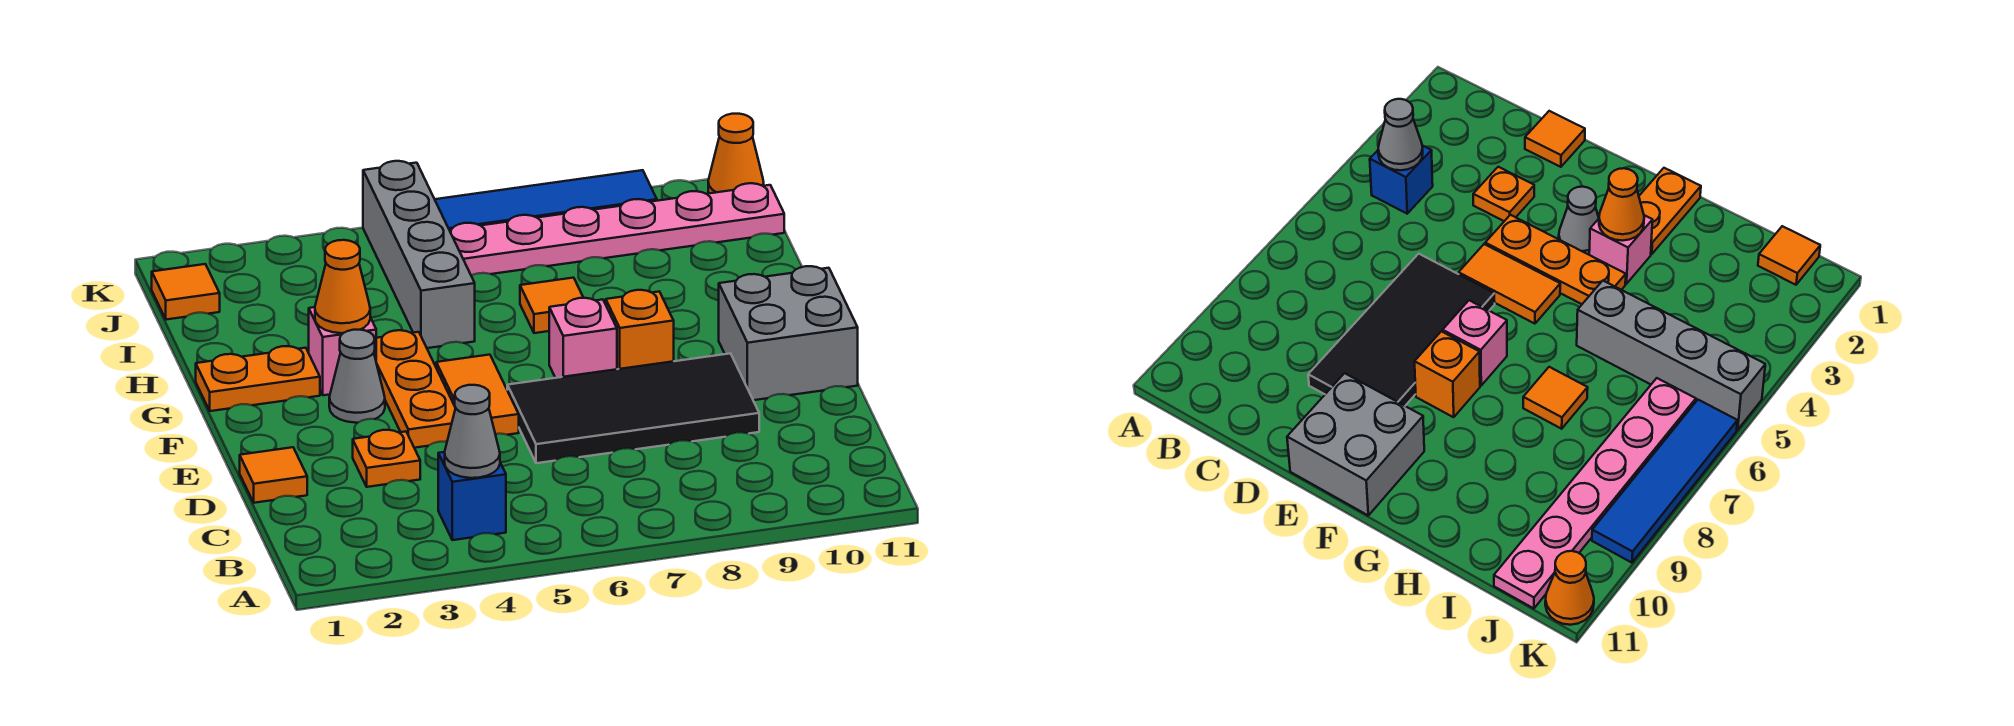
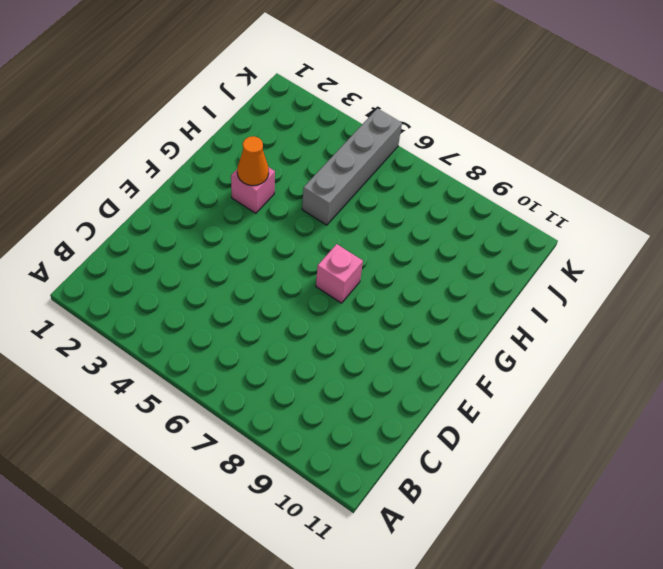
none -> blue 1x1 brick [438,452,506,540]
none -> orange 1x1 tile [240,447,307,503]
none -> orange 1x1 plate [353,430,420,487]

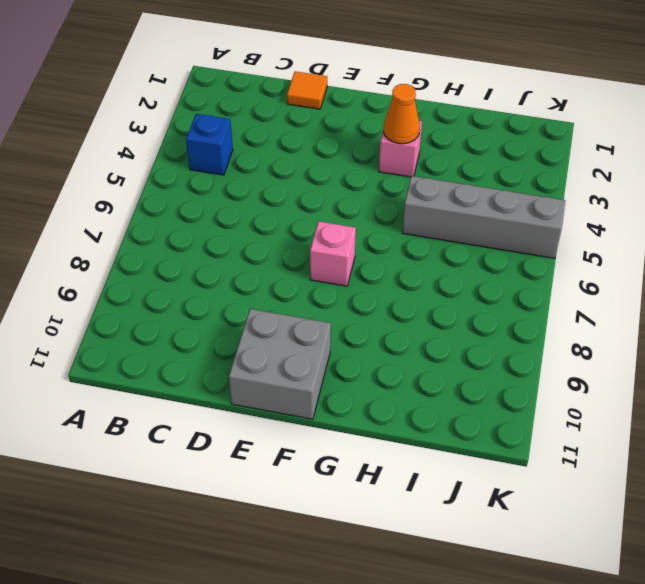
none -> orange 1x1 plate [353,430,420,487]
none -> black 2x4 tile [507,353,759,463]
none -> orange 1x3 plate [376,330,455,448]

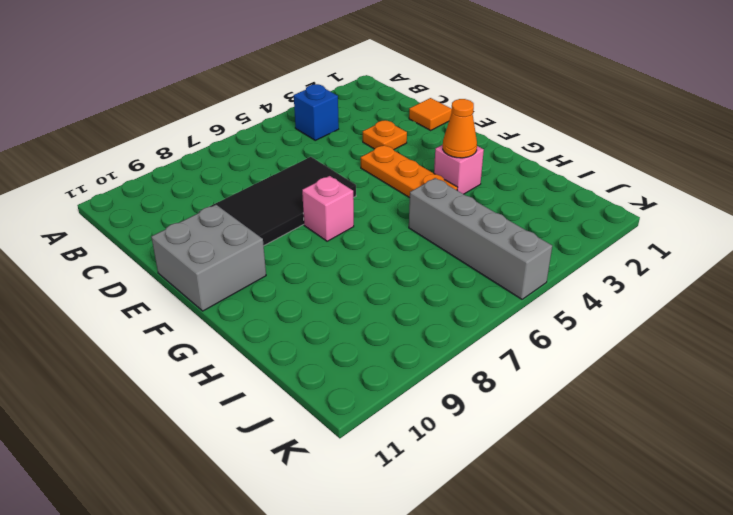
none -> orange 1x2 tile [436,355,519,435]
none -> grey 1x1 cone [329,330,385,423]
none -> orange 1x1 brick [606,290,674,369]

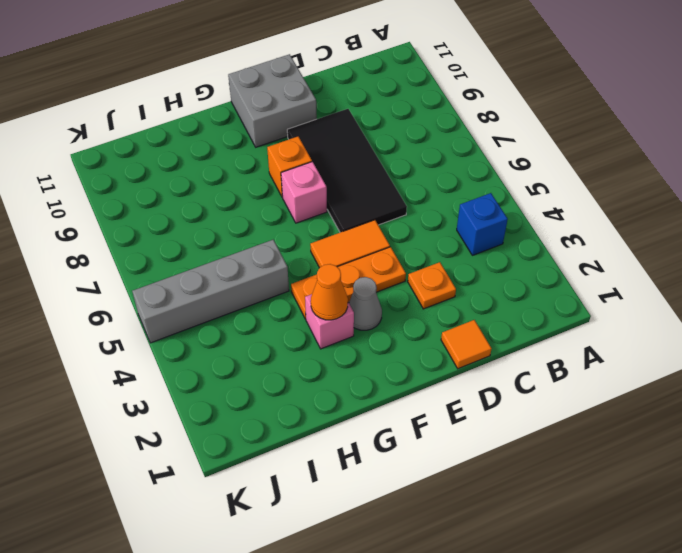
none -> orange 1x2 plate [196,346,320,411]
none -> orange 1x1 tile [520,278,583,333]
none -> orange 1x1 tile [152,264,220,320]

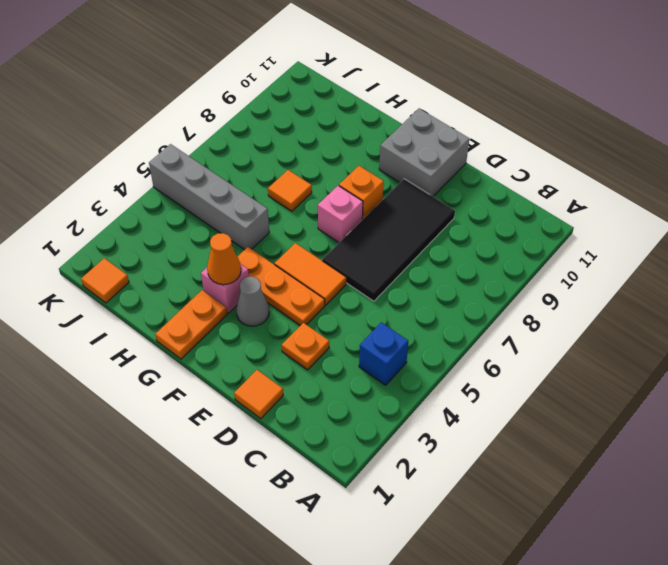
none -> pink 1x6 plate [450,183,784,275]
none -> blue 1x4 tile [435,170,657,230]
none -> orange 1x1 cone [708,114,764,193]

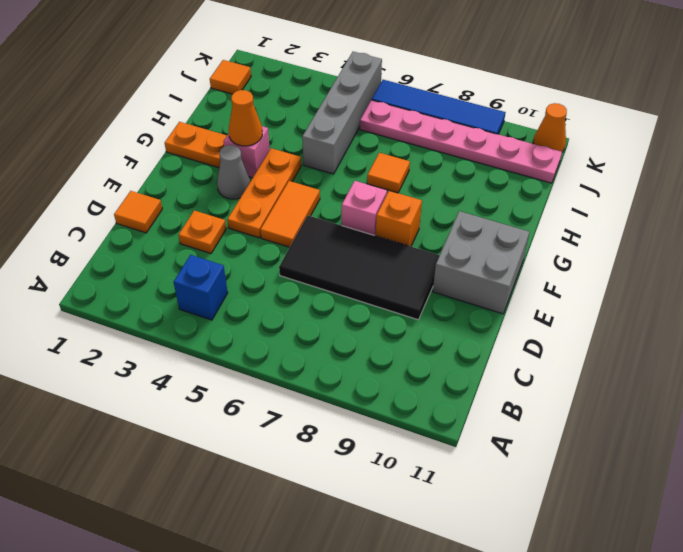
none -> grey 1x1 cone [445,385,500,478]

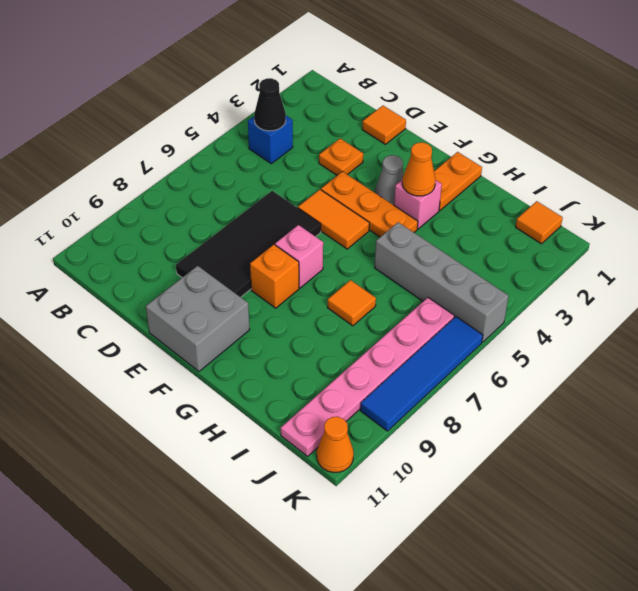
black 1x1 cone [254,78,286,131] -> grey 1x1 cone [445,385,500,478]

